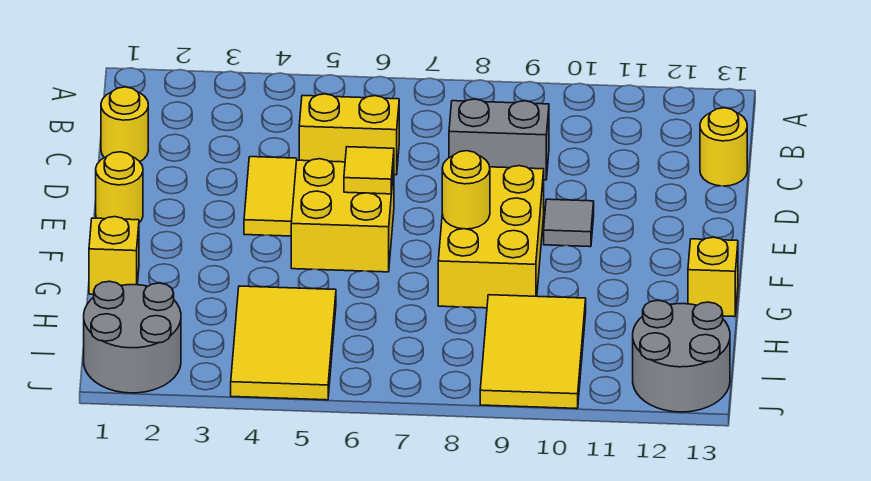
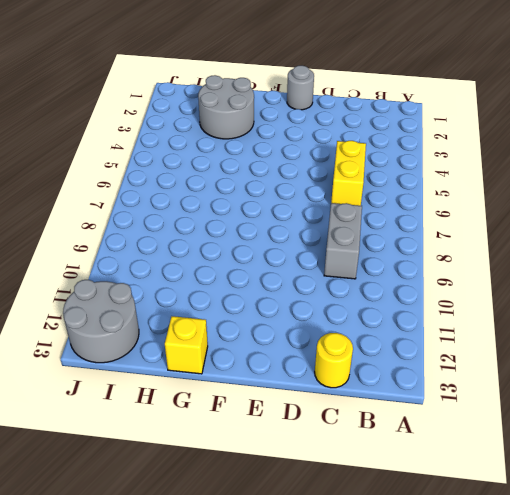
grey 1x1 round brick [287,66,314,110] -> yellow 1x1 round brick [96,152,143,223]
grey 2x2 round brick [198,75,254,139] -> grey 2x2 round brick moved to [84,281,181,393]
none -> yellow 1x1 round brick [101,87,148,161]
none -> yellow 1x2 tile [244,157,297,236]
none -> yellow 2x2 brick [291,159,394,272]

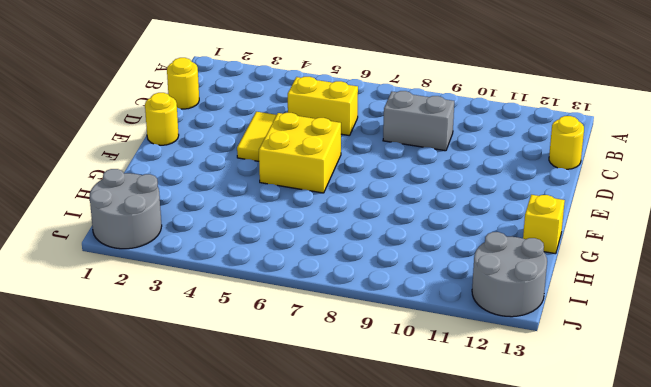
none -> yellow 2x3 brick [438,166,544,308]
none -> grey 1x1 tile [544,199,594,247]
none -> yellow 1x1 brick [89,217,139,294]

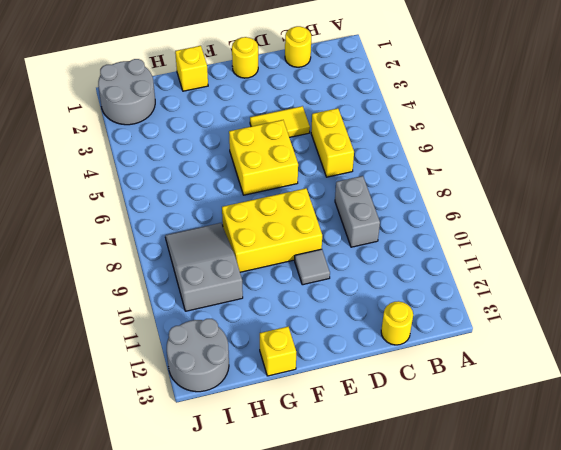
grey 2x3 slope [165,223,243,311] -> yellow 2x3 tile [480,295,586,408]
none -> yellow 2x3 tile [231,286,336,400]
none -> yellow 1x1 tile [344,147,394,194]
none -> yellow 1x1 round brick [442,151,490,229]

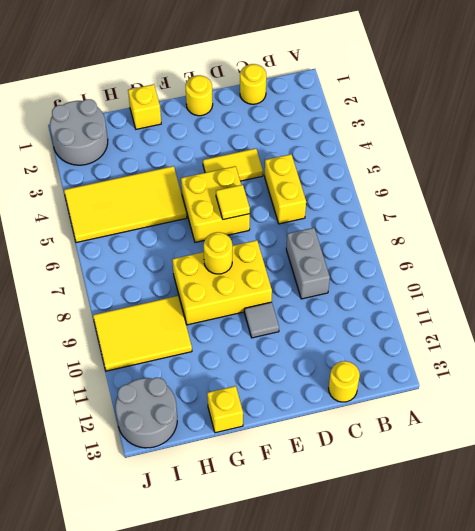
yellow 2x4 tile [64,166,187,243] -> yellow 2x3 tile [231,286,336,400]

